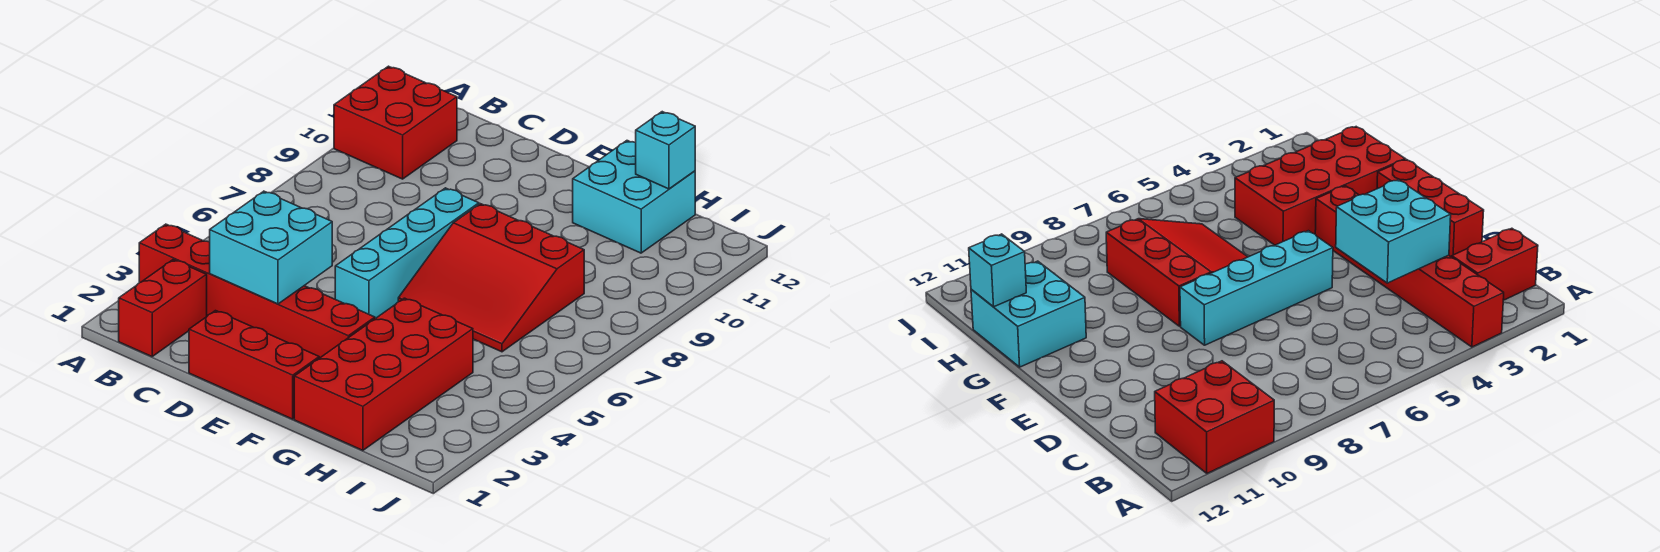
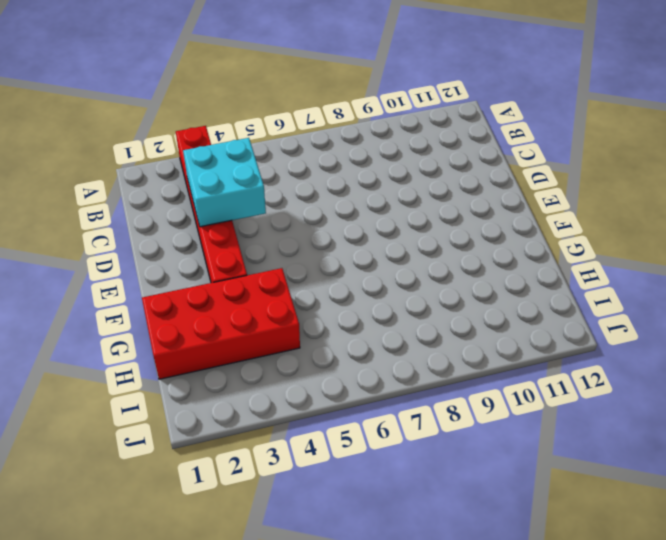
none -> red 2x2 brick [334,66,457,179]
none -> red 1x2 brick [119,260,207,357]

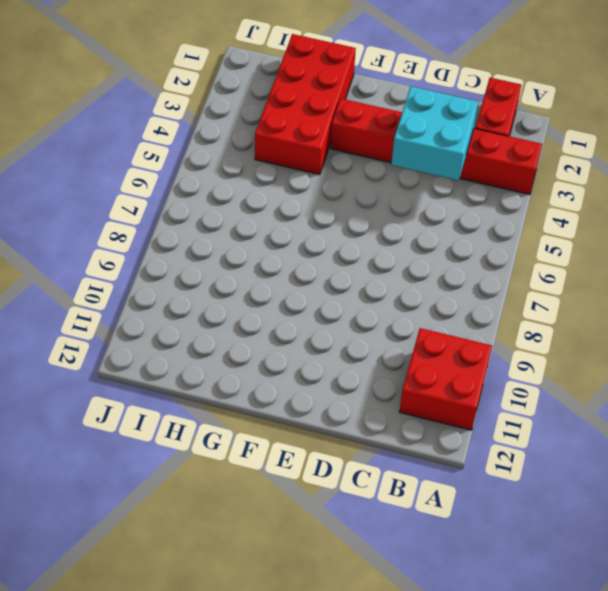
none -> red 1x3 brick [189,311,319,419]
none -> cyan 1x4 brick [335,188,479,319]

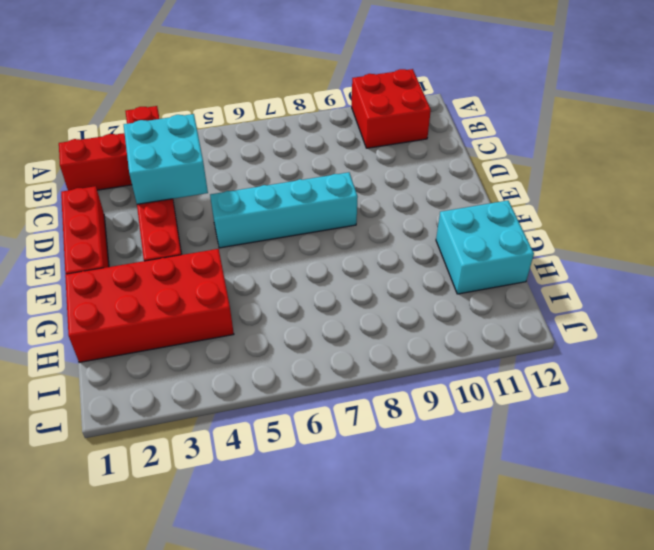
none -> red 3x3 slope [398,204,584,352]
none -> cyan 1x1 brick [636,112,695,189]

